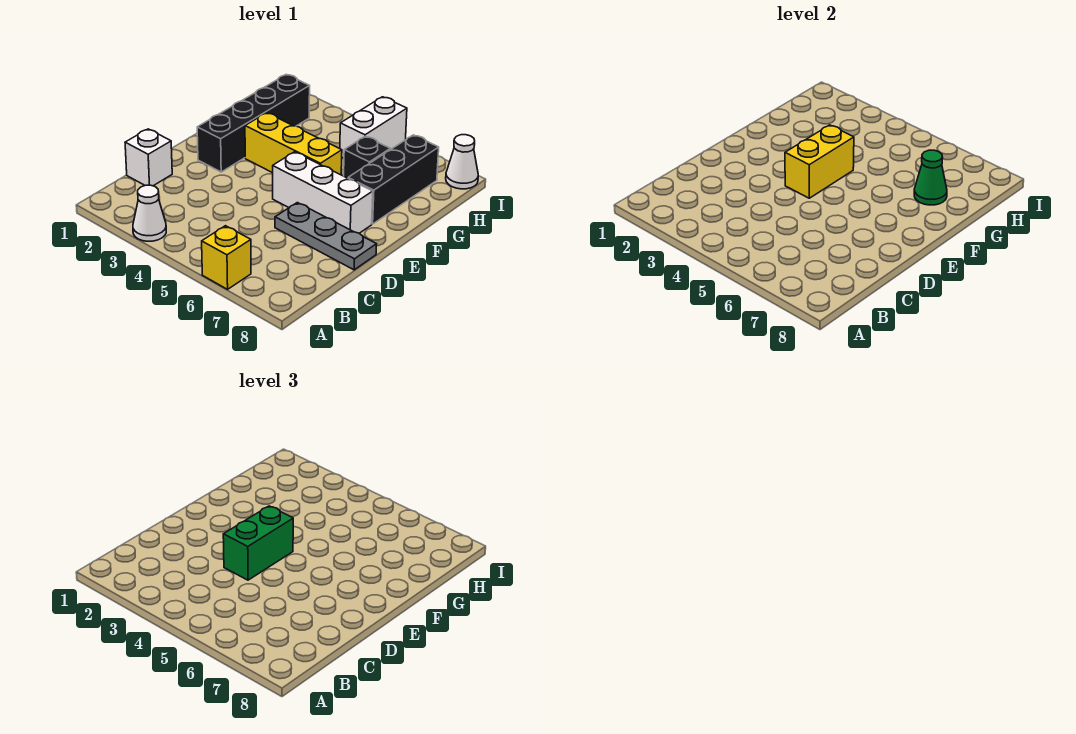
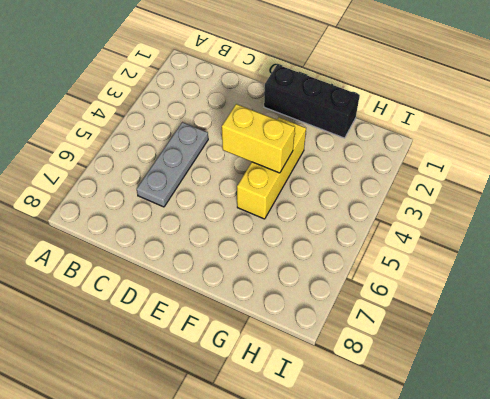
grey 1x3 plate [137,122,208,207] -> grey 1x3 plate moved to [275,203,377,270]
black 1x3 brick [264,65,360,138] -> black 1x3 brick moved to [348,135,439,224]
none -> white 1x1 cone [133,185,166,241]
none -> yellow 1x1 brick [202,226,251,289]
none -> white 1x1 brick [125,129,172,186]

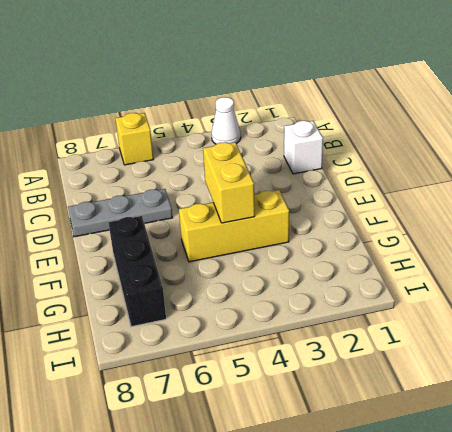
none -> black 1x4 brick [197,74,310,172]
none -> white 1x3 brick [273,152,373,233]
none -> black 1x1 brick [344,136,390,178]

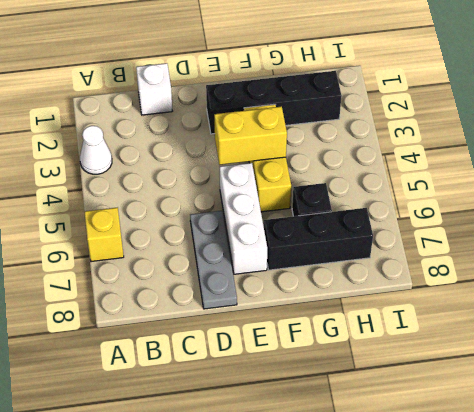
none -> white 1x2 brick [340,97,407,158]
none -> white 1x1 cone [446,135,478,189]
none -> green 1x1 cone [914,150,947,205]

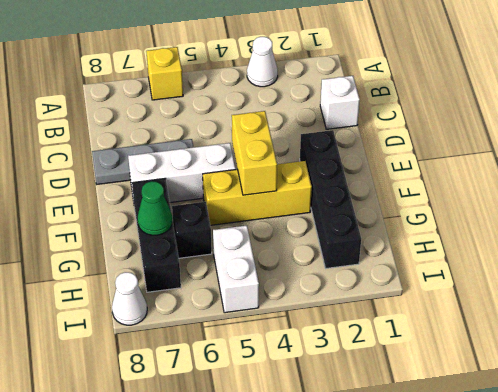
none -> green 1x2 brick [223,506,293,580]

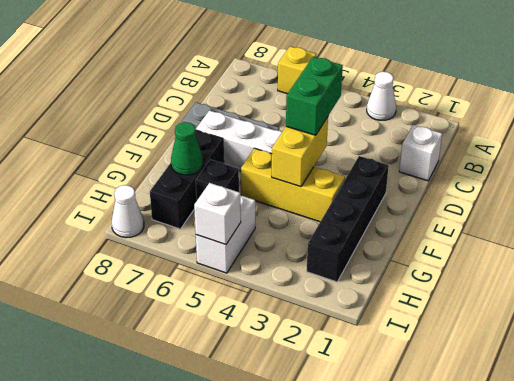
white 1x1 brick [194,183,241,245] -> none

